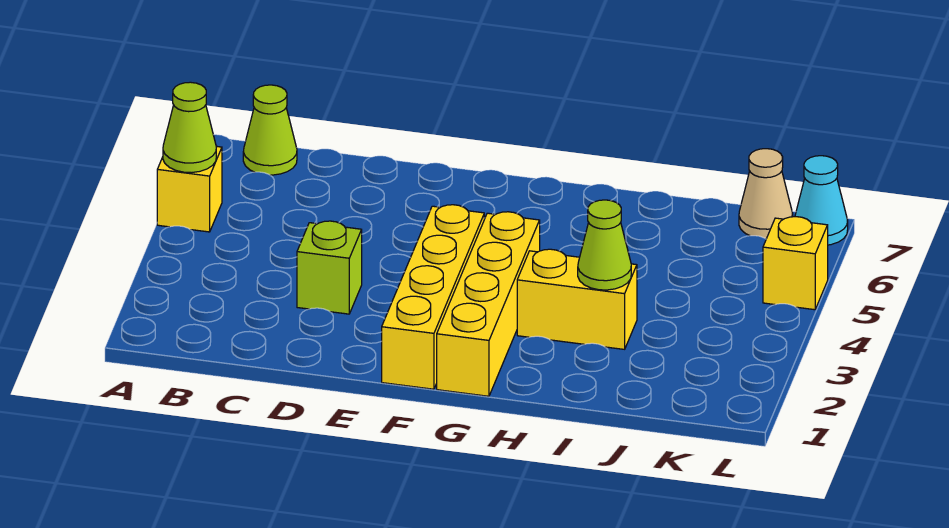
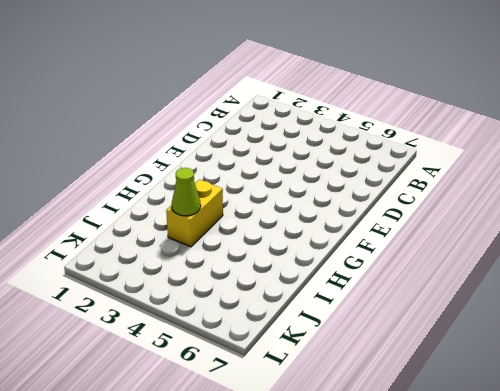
none -> yellow 1x1 brick [157,146,222,232]
none -> lime 1x1 cone [243,85,297,175]

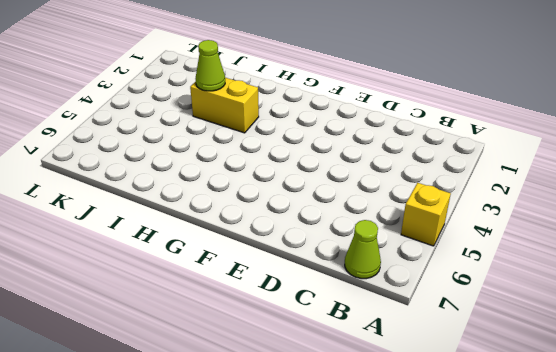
none -> lime 1x1 brick [297,221,362,314]
none -> yellow 1x4 brick [382,205,484,389]

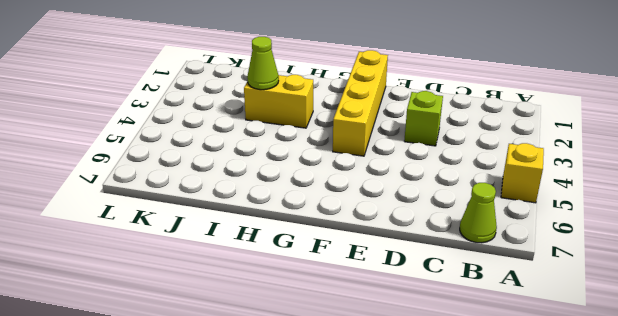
none -> yellow 1x4 brick [437,212,540,396]
none -> tan 1x1 cone [739,149,793,239]

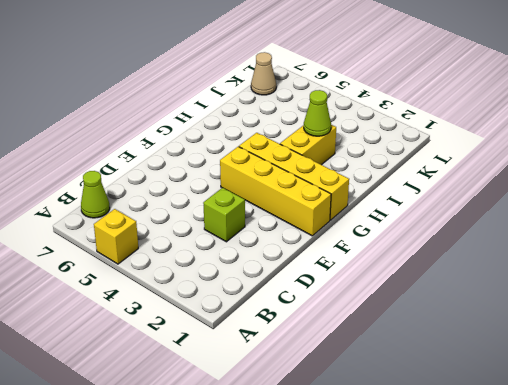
none -> yellow 1x1 brick [763,217,828,310]
none -> cyan 1x1 cone [795,156,848,245]

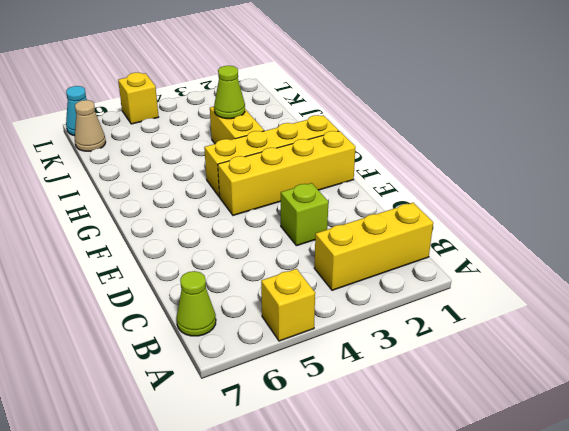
yellow 1x3 brick [314,203,433,290] -> none
none -> lime 1x1 cone [163,82,216,173]

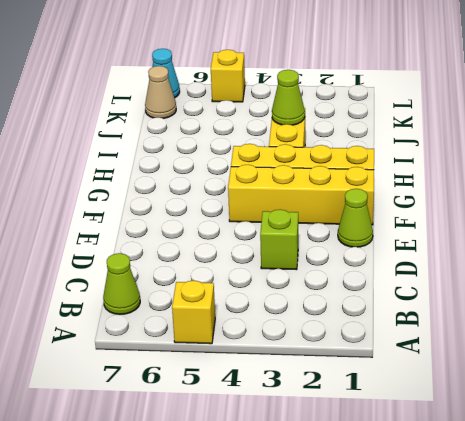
lime 1x1 cone [338,189,373,247] -> lime 1x1 cone moved to [163,82,216,173]

